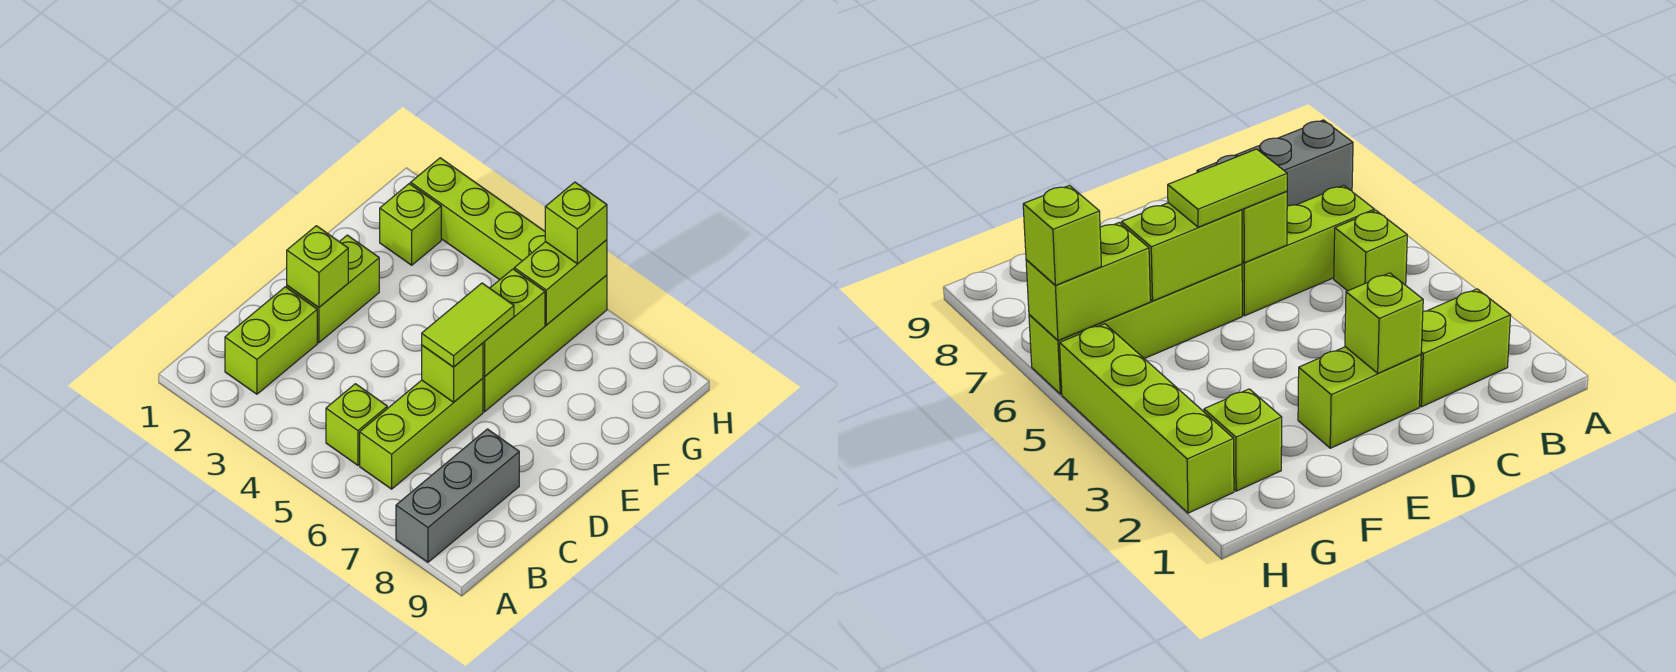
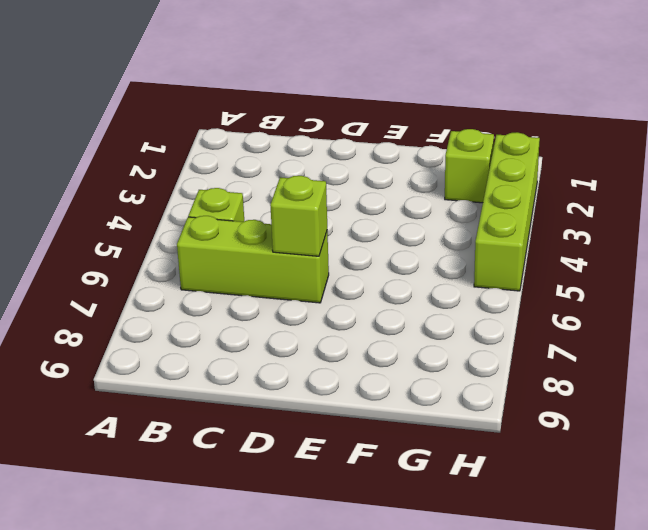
none -> grey 1x3 brick [396,429,519,562]
none -> lime 1x2 brick [225,287,317,394]
none -> lime 1x2 brick [287,235,379,343]

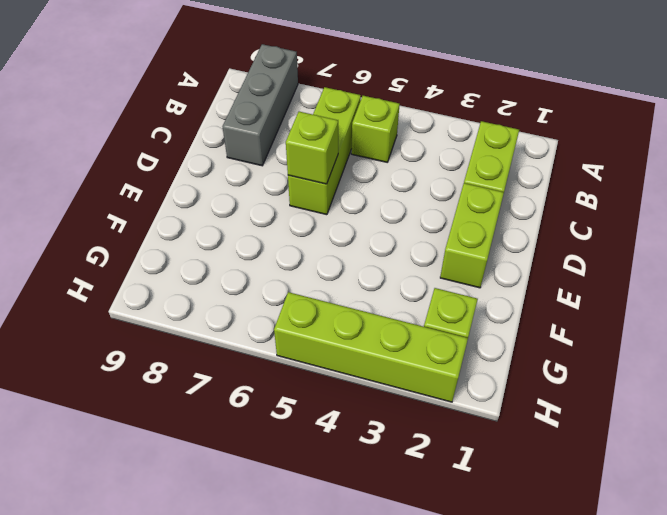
none -> lime 1x4 brick [483,275,607,412]
none -> lime 1x1 brick [287,226,348,307]
none -> lime 1x2 brick [483,269,545,377]

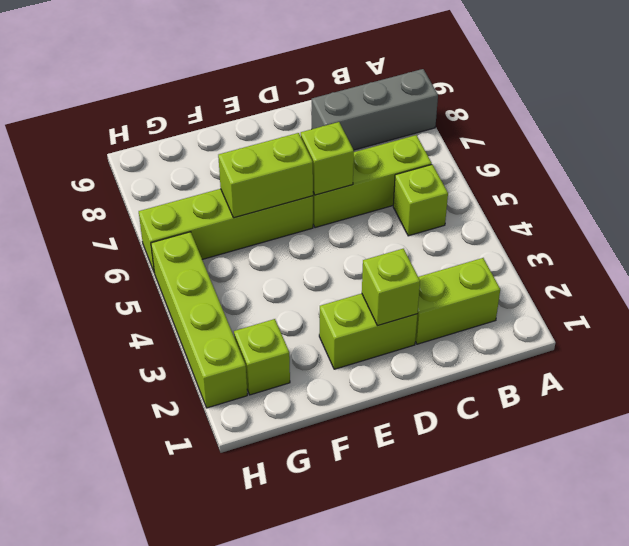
none -> lime 1x2 brick [514,240,607,325]
none -> lime 1x2 tile [422,283,514,367]
none -> lime 1x1 brick [545,182,607,264]

